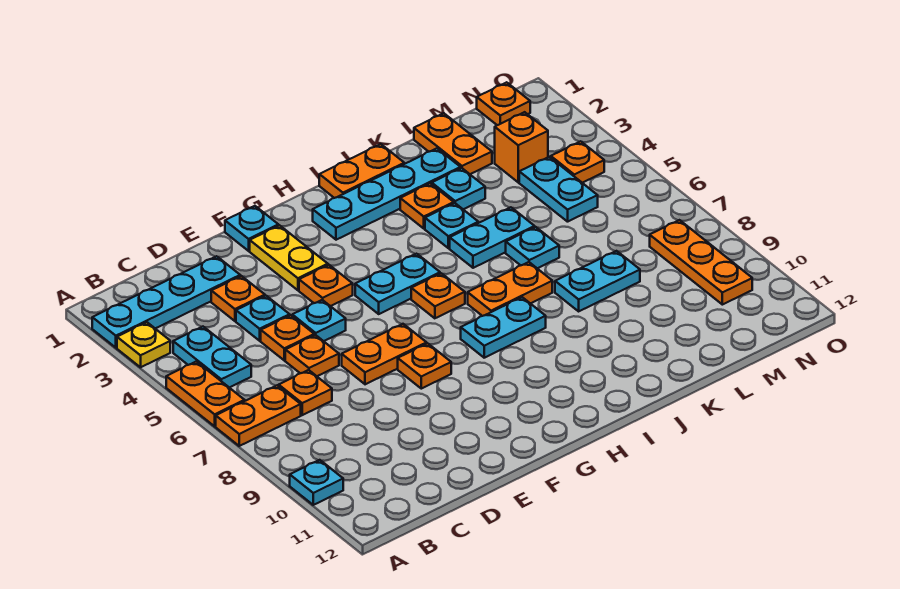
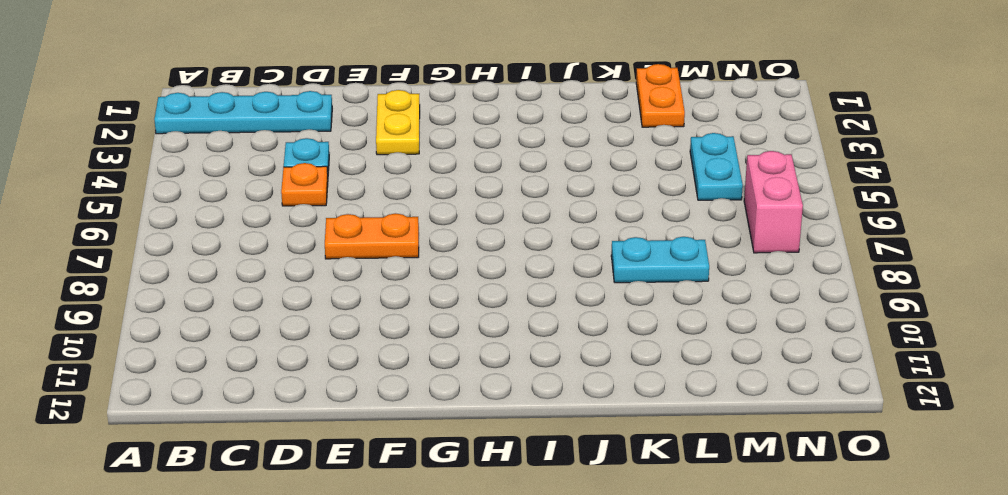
pink 1x2 brick [744,151,803,253] -> none
none -> yellow 1x1 plate [117,322,170,367]
none -> orange 1x2 plate [166,362,245,426]
none -> orange 1x2 plate [216,386,301,446]
none -> cyan 1x1 plate [290,460,343,505]

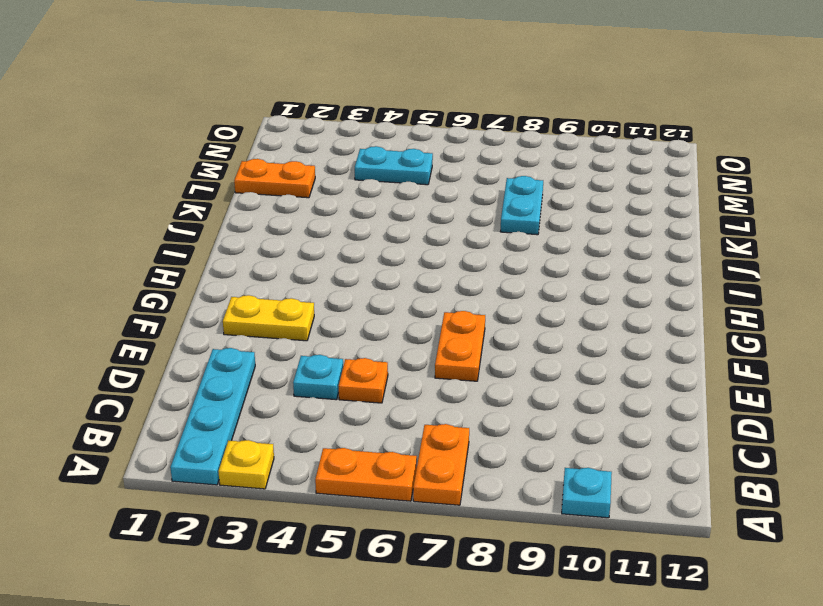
none -> cyan 1x2 plate [173,327,251,388]
none -> orange 1x1 plate [279,370,332,415]
none -> orange 1x1 plate [211,276,265,321]
none -> orange 1x1 plate [285,335,339,376]

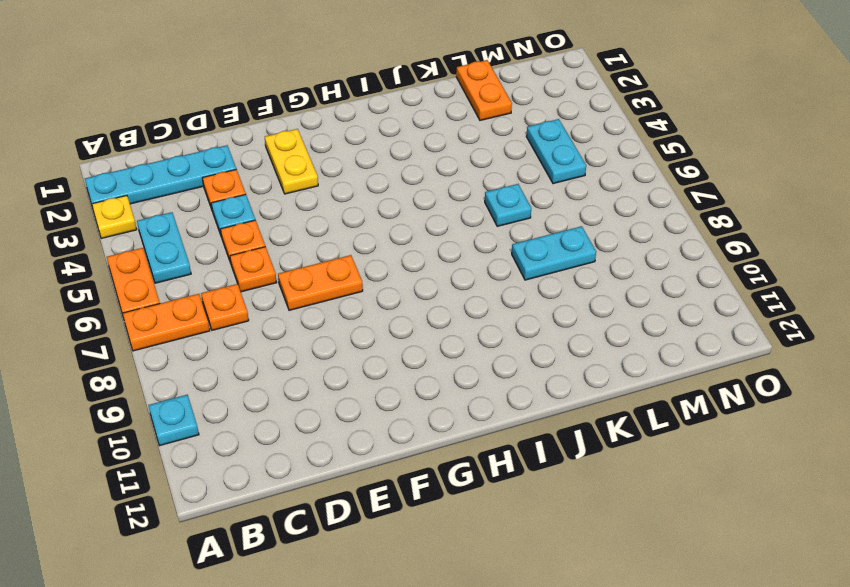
none -> cyan 1x1 plate [292,300,346,341]
none -> cyan 1x1 plate [225,206,278,251]
none -> orange 1x1 plate [299,265,353,306]
none -> orange 1x1 plate [398,343,451,389]

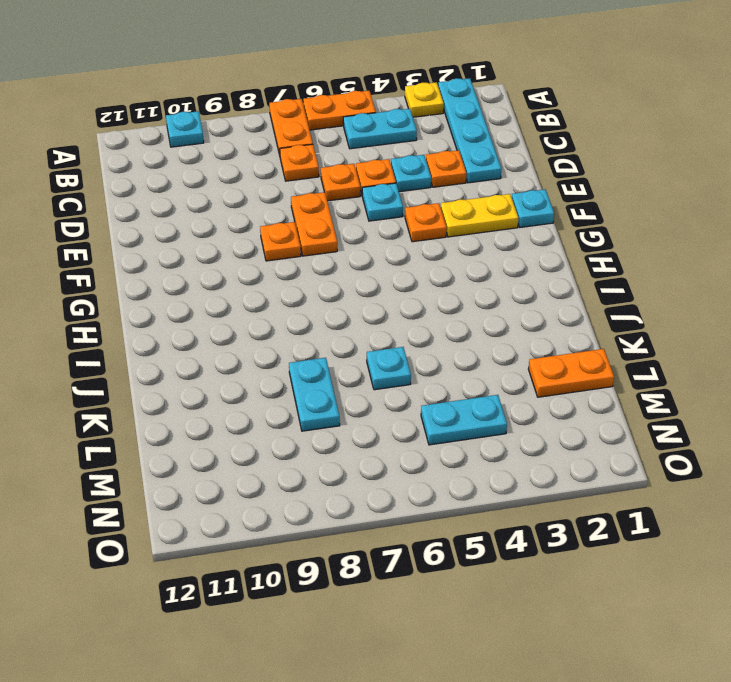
none -> cyan 1x2 plate [355,254,440,314]
none -> cyan 1x4 plate [313,148,461,240]
none -> orange 1x1 plate [411,273,465,318]
none -> cyan 1x2 plate [461,297,546,358]

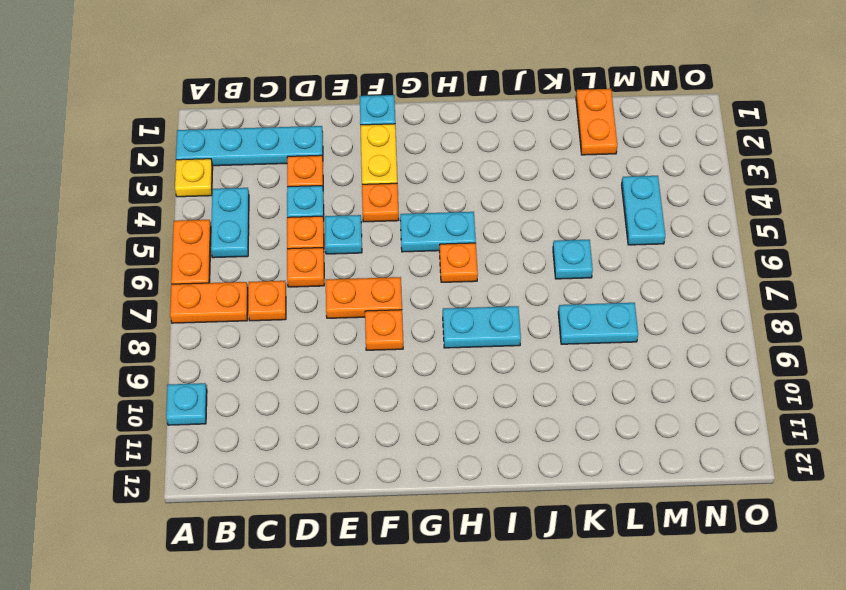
none -> cyan 1x4 plate [313,148,461,240]
none -> orange 1x2 plate [319,144,404,198]
none -> orange 1x2 plate [468,262,552,316]
none -> orange 1x1 plate [400,183,454,228]

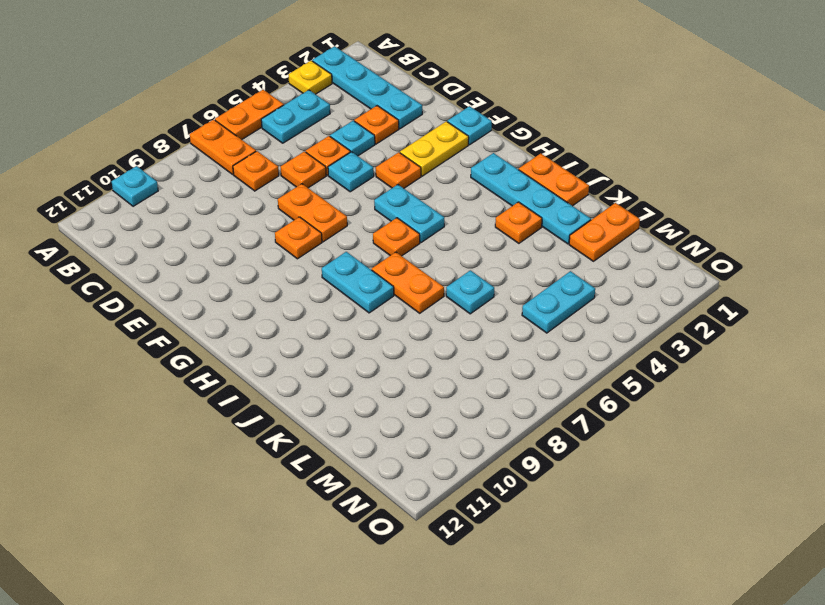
none -> cyan 1x1 plate [425,203,478,248]
none -> cyan 1x2 plate [450,207,535,268]
none -> cyan 1x1 plate [432,168,485,209]
none -> cyan 1x2 plate [555,251,640,311]

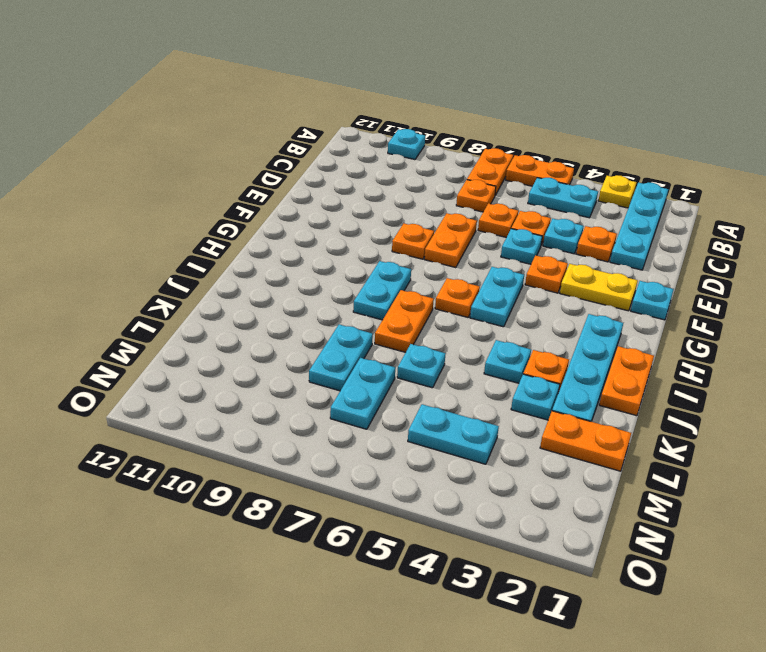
cyan 1x2 plate [330,358,395,429] -> cyan 1x2 plate moved to [450,207,535,268]
none -> orange 1x1 brick [495,112,548,182]
none -> orange 1x1 plate [477,82,530,125]
none -> orange 1x1 plate [551,141,604,183]
none -> orange 1x3 plate [650,220,752,305]

